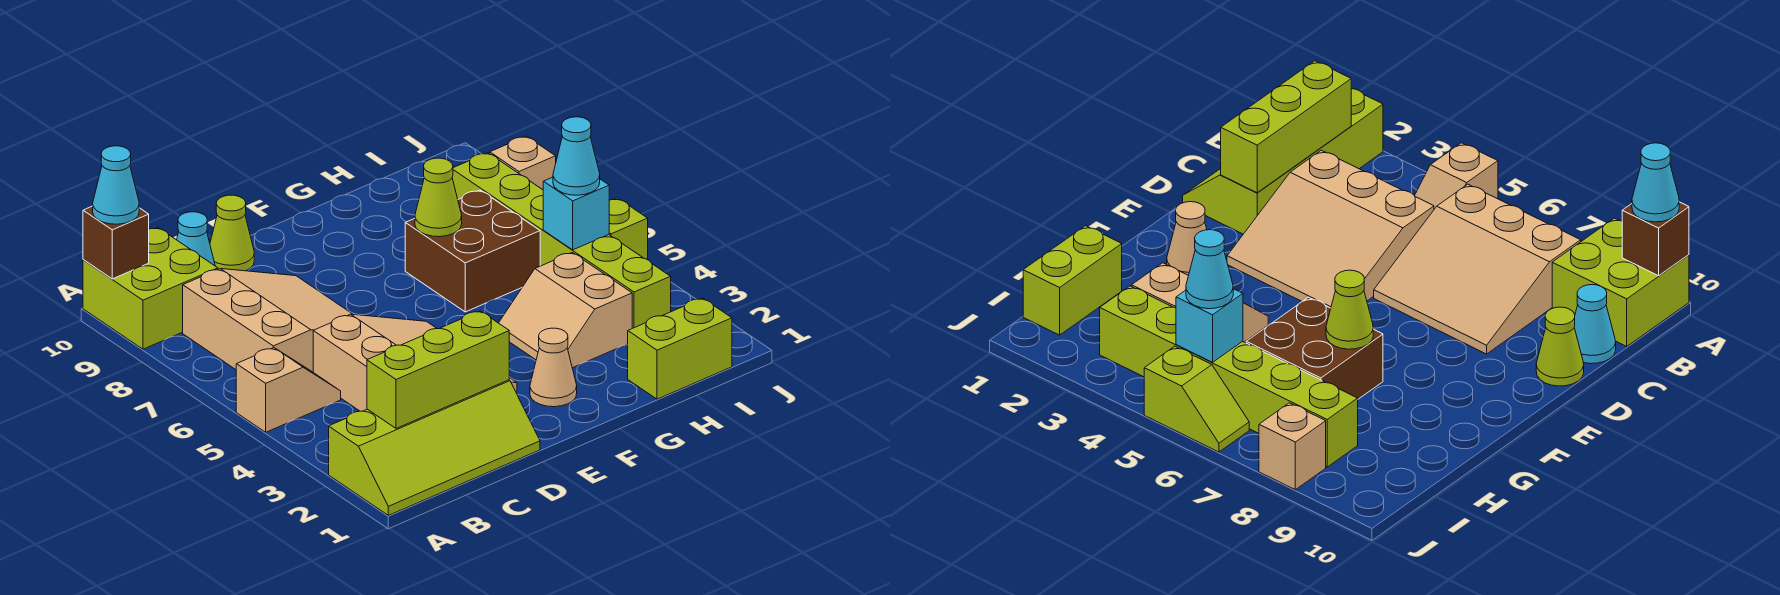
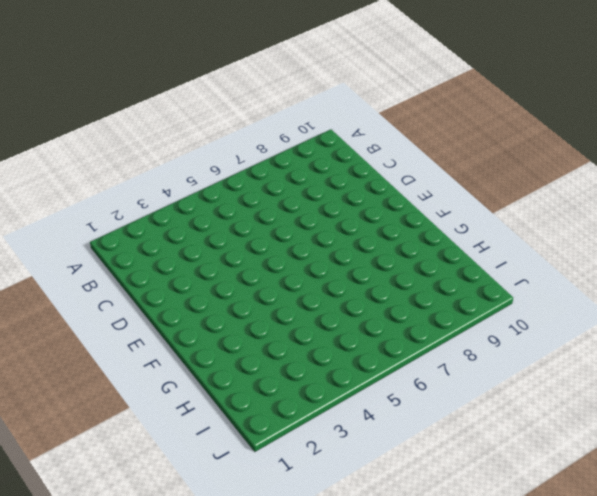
none -> lime 2x4 slope [329,380,540,515]
none -> tan 1x2 slope [236,348,341,432]
none -> lime 2x2 brick [83,228,218,349]

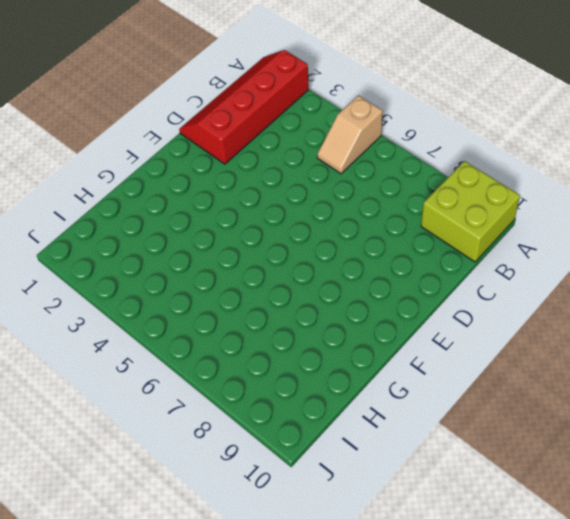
red 2x4 slope [179,50,309,164] -> lime 2x4 slope [329,380,540,515]
none -> tan 3x3 slope [183,269,352,372]
none -> tan 3x3 slope [313,314,517,411]
none -> cyan 1x1 cone [177,212,215,266]

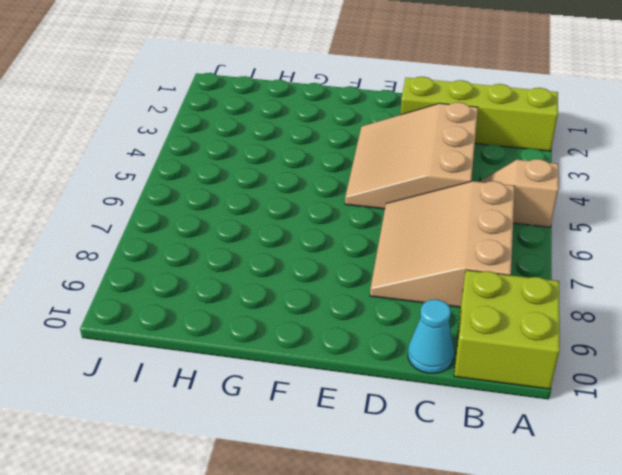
none -> lime 1x1 cone [210,195,254,271]
none -> tan 1x1 cone [530,328,577,407]
none -> tan 2x2 slope [499,253,632,368]

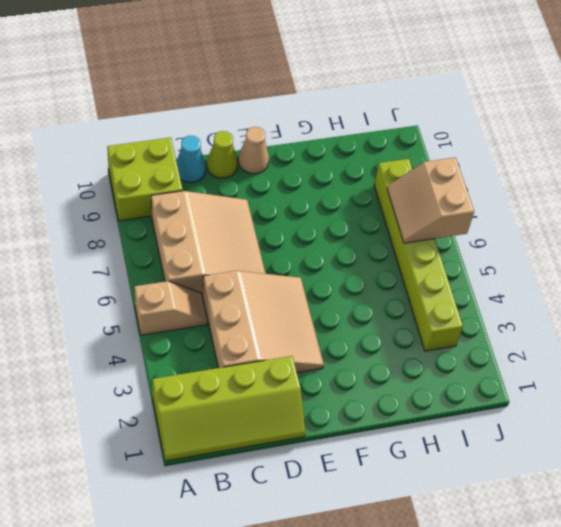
tan 1x1 cone [238,127,269,174] -> tan 1x1 cone moved to [530,328,577,407]
tan 2x2 slope [387,157,474,243] -> tan 2x2 slope moved to [499,253,632,368]
none -> brown 2x2 brick [405,190,540,312]
none -> lime 1x2 brick [628,298,732,399]
none -> lime 1x2 slope [609,198,648,260]

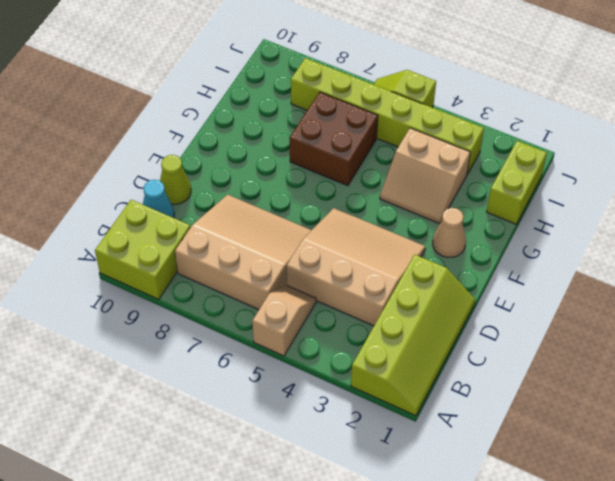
none -> tan 1x1 brick [490,136,556,190]
none -> brown 1x1 brick [83,206,149,279]
none -> lime 1x3 brick [367,311,509,429]

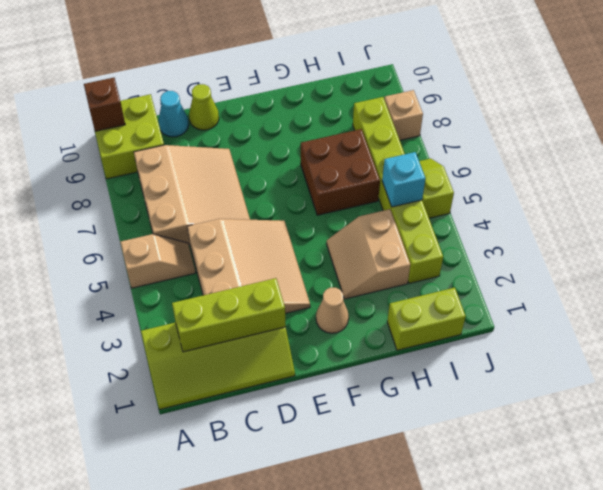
none -> lime 1x1 cone [415,158,462,237]
none -> cyan 1x1 cone [93,146,139,224]
none -> cyan 1x1 cone [553,117,600,195]

